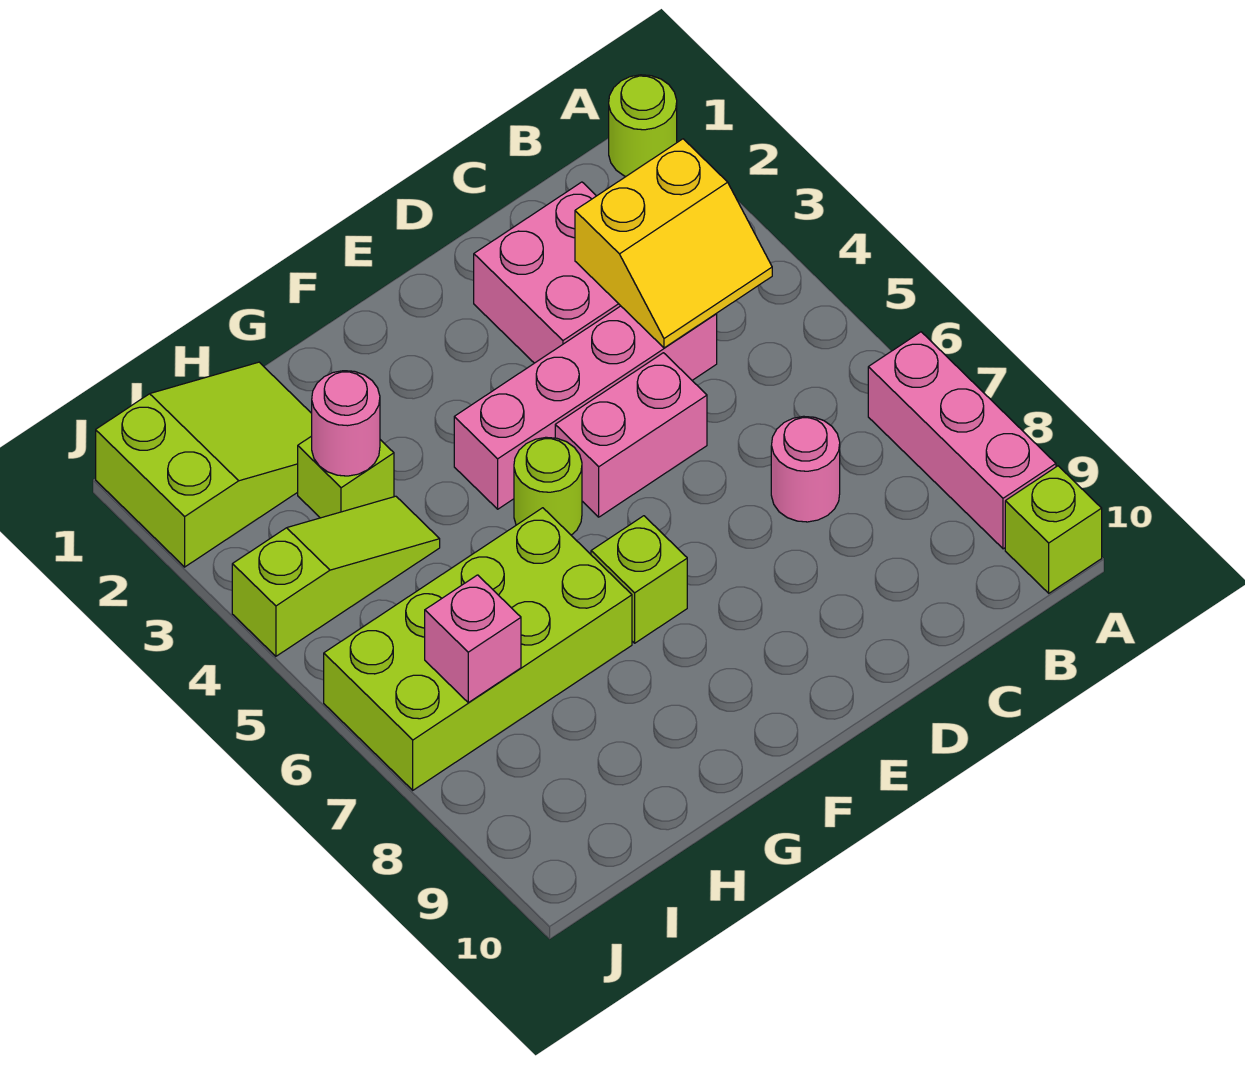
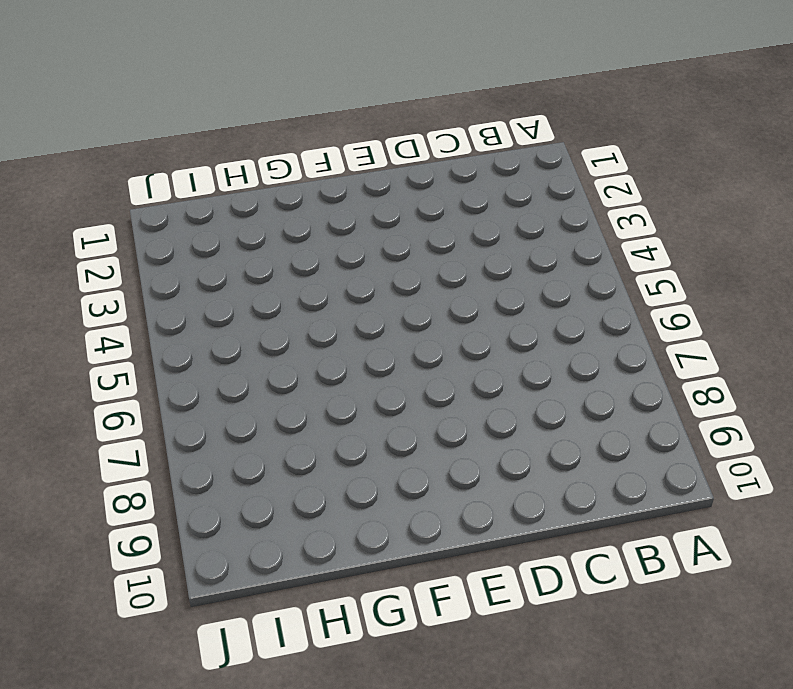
none -> lime 1x1 round brick [609,75,677,176]
none -> pink 1x3 brick [868,332,1056,549]
none -> lime 1x1 brick [1005,466,1102,593]

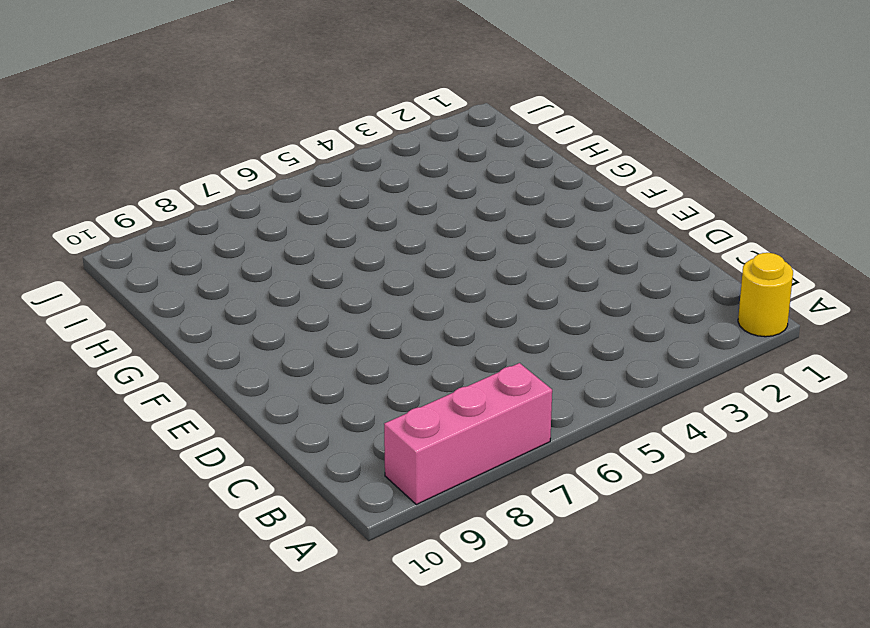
yellow 1x1 round brick [738,253,793,337] -> lime 1x1 round brick [609,75,677,176]
none -> lime 1x1 brick [1005,466,1102,593]
none -> pink 2x2 brick [474,182,620,363]
none -> pink 1x4 brick [454,306,717,509]

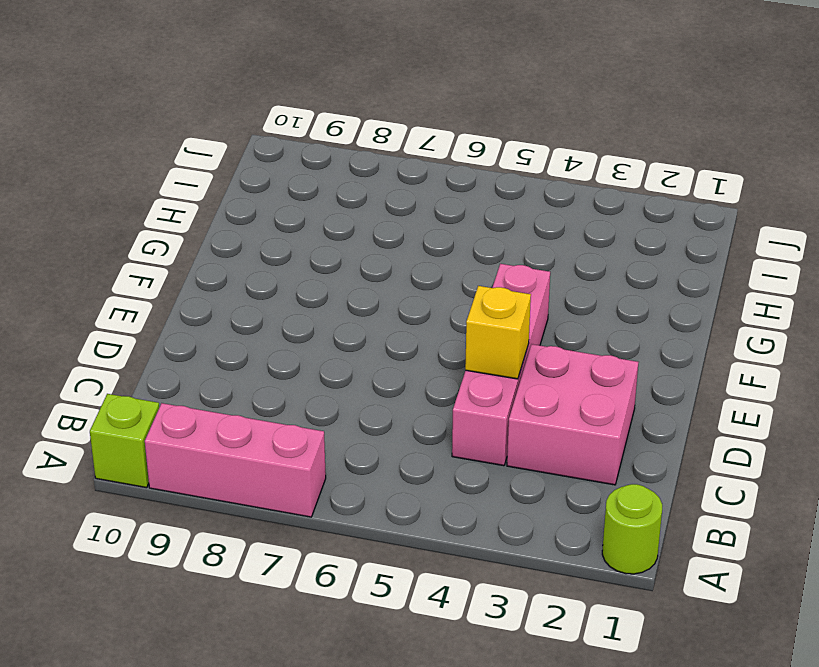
yellow 1x1 brick [465,286,531,379] -> none
none -> pink 1x1 round brick [771,416,840,522]
none -> pink 1x2 brick [555,353,707,517]
none -> lime 1x1 round brick [514,437,582,535]

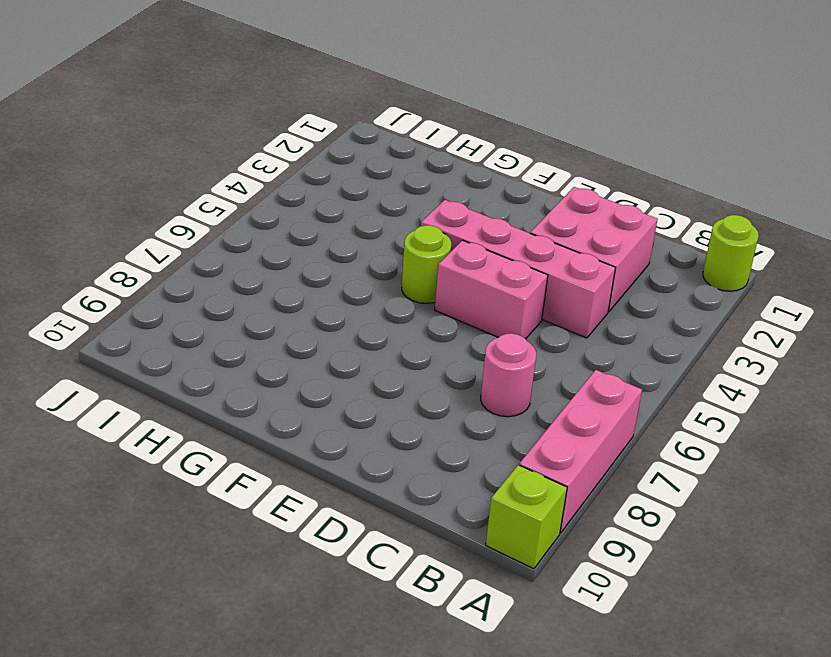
none -> lime 1x1 brick [591,516,687,643]
none -> lime 2x4 brick [324,508,632,790]
none -> lime 2x3 slope [96,362,312,567]

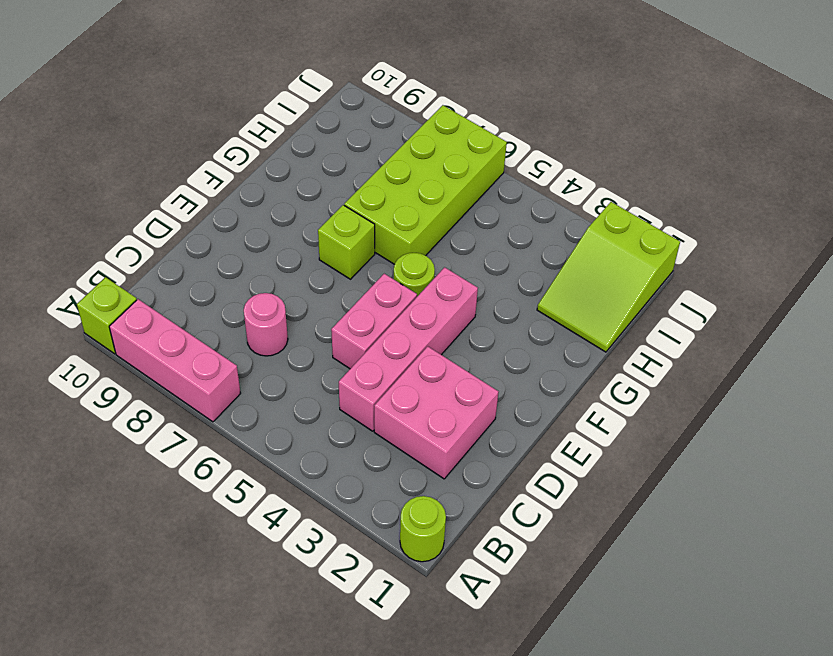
none -> lime 1x1 brick [298,436,394,518]
none -> lime 1x3 slope [232,496,440,656]
none -> yellow 2x2 slope [575,139,772,348]

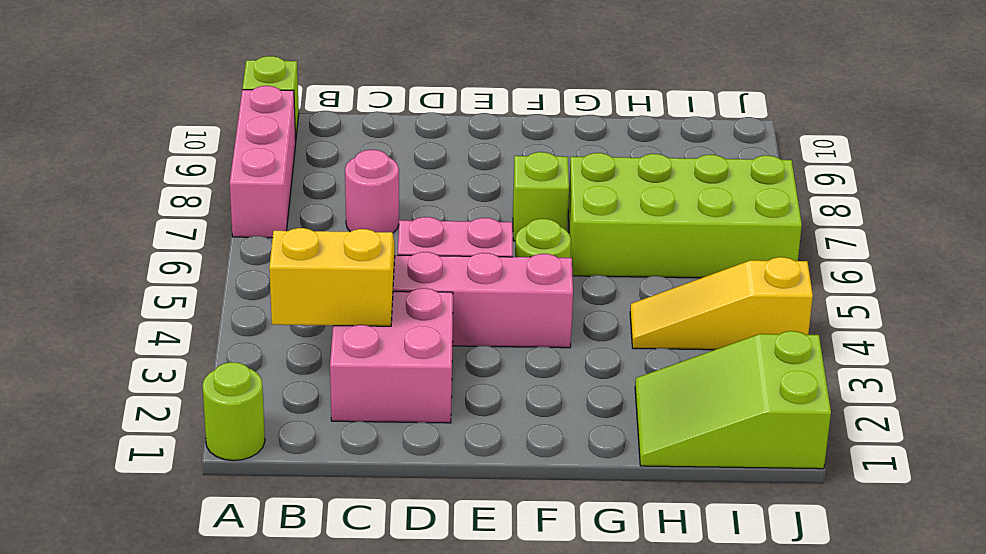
yellow 1x3 slope [630,257,813,350] -> lime 1x3 slope [232,496,440,656]
none -> lime 1x1 brick [298,436,394,518]
none -> pink 1x1 round brick [312,371,380,476]
none -> pink 1x1 brick [425,575,521,703]

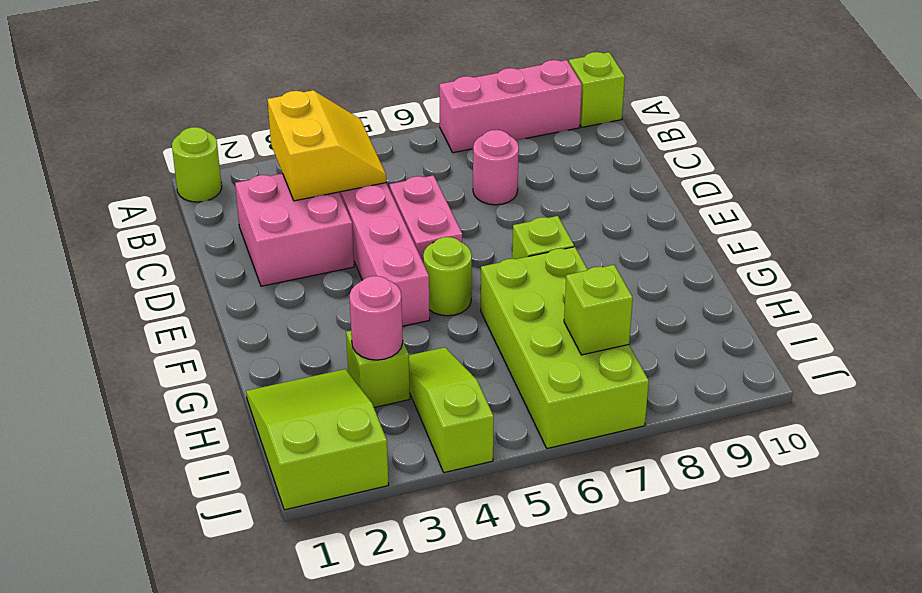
lime 1x1 brick [564,265,633,355] -> pink 1x1 brick [425,575,521,703]

